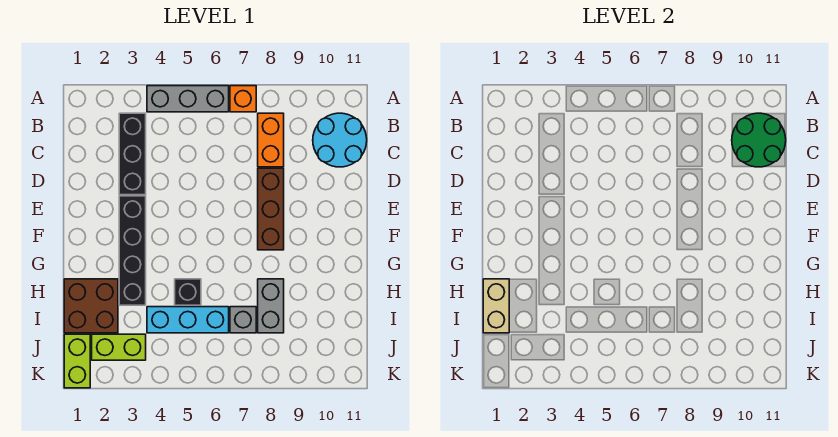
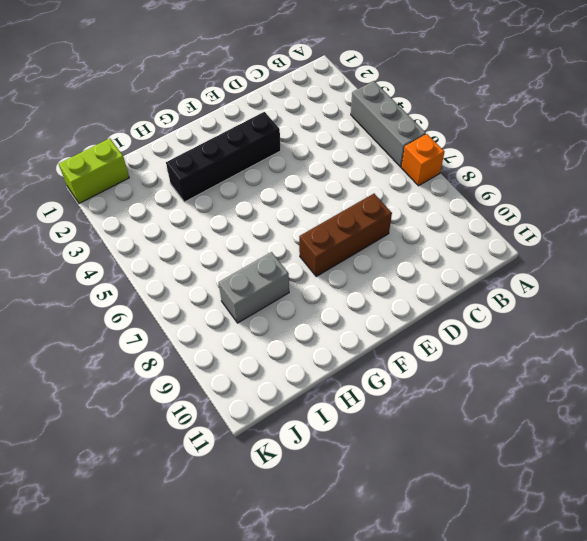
none -> black 1x3 brick [119,113,146,195]
none -> orange 1x2 brick [258,113,284,167]
none -> cyan 2x2 round brick [313,113,367,167]

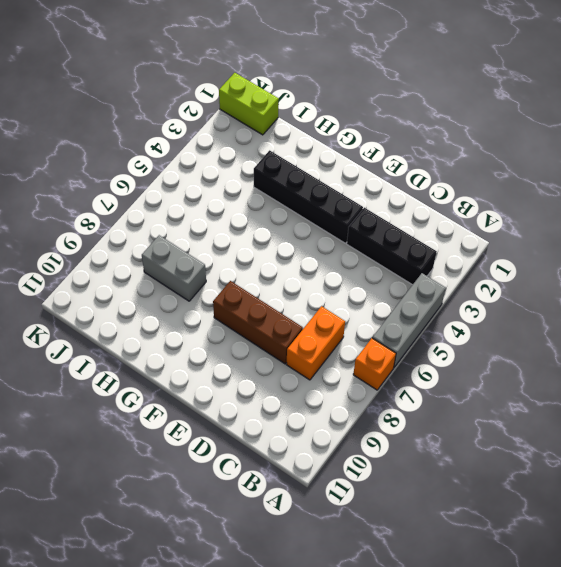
orange 1x2 brick [287,306,345,380] -> orange 1x2 brick turned to [258,113,284,167]
none -> cyan 2x2 round brick [313,113,367,167]
none -> brown 2x2 brick [64,279,118,333]
none -> black 1x1 brick [175,279,201,305]

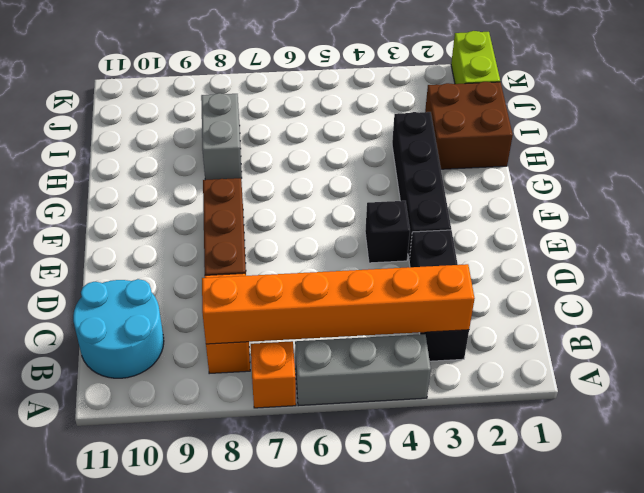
orange 1x6 brick [202,264,475,344] -> none
black 1x1 brick [365,201,410,263] -> black 1x1 brick moved to [175,279,201,305]
none -> cyan 1x3 brick [147,307,229,333]
none -> grey 1x1 brick [230,307,256,333]
none -> lime 1x2 brick [92,334,146,360]

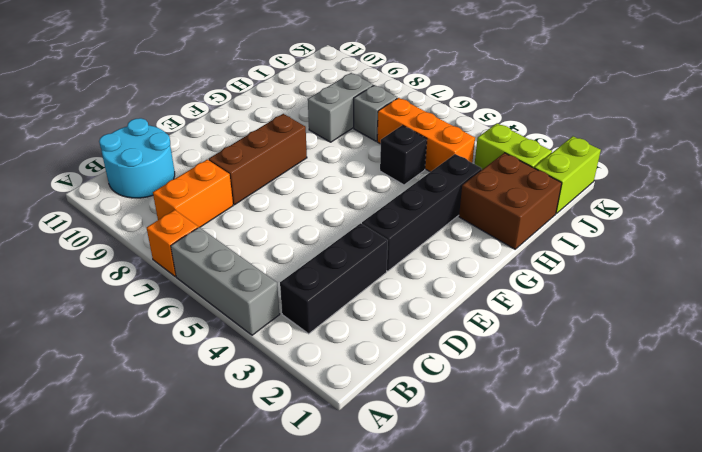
orange 1x3 brick [377,98,475,172] -> cyan 1x3 brick [147,307,229,333]
none -> green 2x2 round brick [732,113,786,167]
none -> tan 1x2 brick [483,279,509,333]

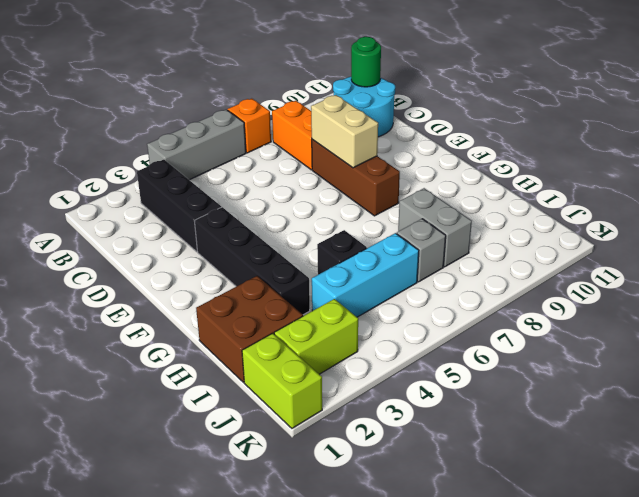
green 1x1 round brick [351,37,381,87] -> green 2x2 round brick [732,113,786,167]
tan 1x2 brick [311,95,378,168] -> tan 1x2 brick moved to [483,279,509,333]

